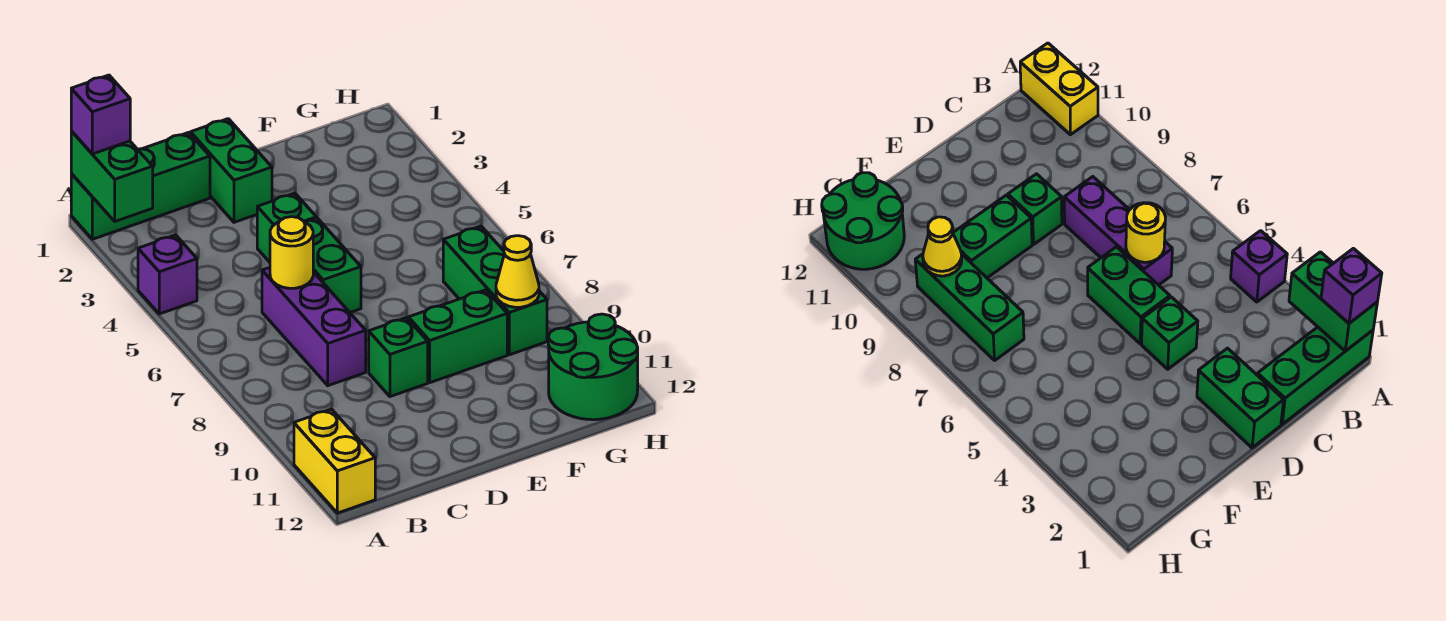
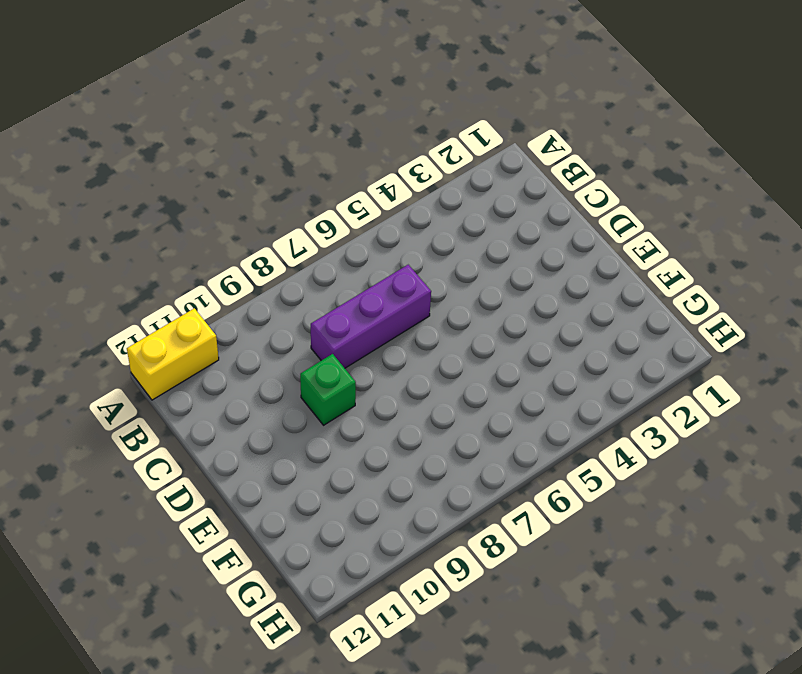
none -> green 1x3 brick [71,133,210,239]
none -> purple 1x1 brick [138,235,197,314]
none -> green 1x2 brick [191,119,272,222]

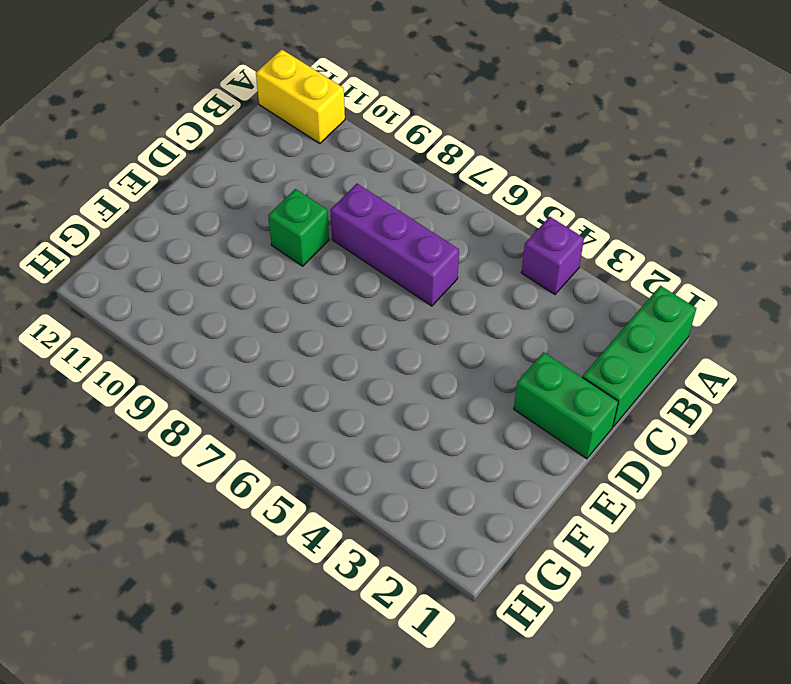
none -> green 1x1 brick [257,193,316,262]
none -> green 1x2 brick [304,218,361,313]
none -> green 1x2 brick [408,290,507,383]

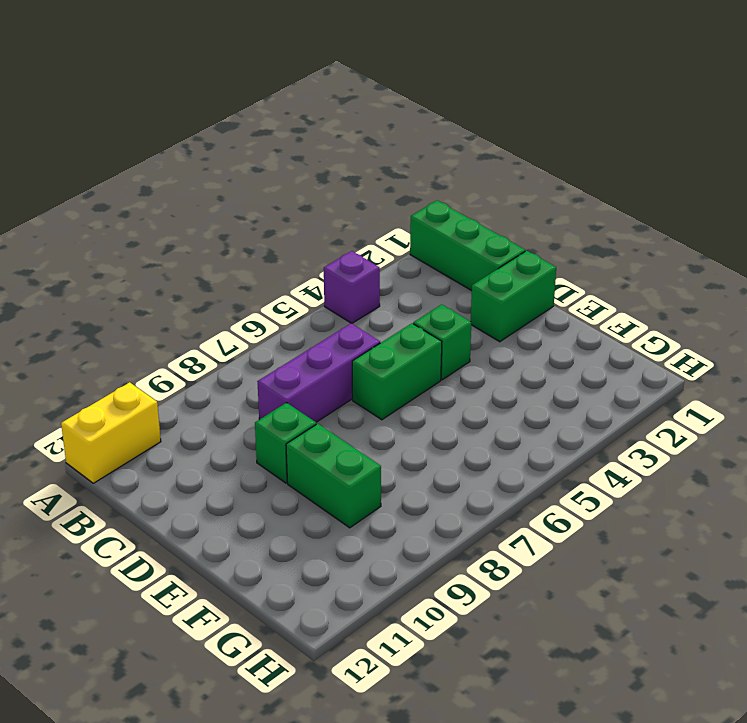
none -> green 1x3 brick [443,226,547,355]
none -> green 2x2 round brick [548,314,638,420]
none -> green 1x2 brick [71,131,153,221]

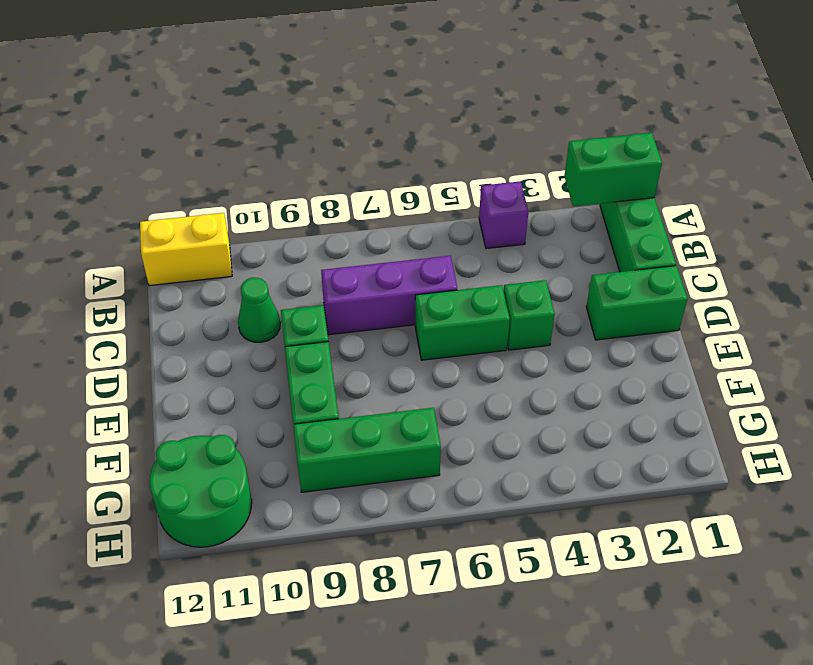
green 1x1 cone [238,278,280,342] -> none
none -> yellow 1x1 round brick [270,217,313,288]
none -> yellow 1x1 cone [496,236,539,307]
none -> purple 1x1 brick [71,75,130,154]

